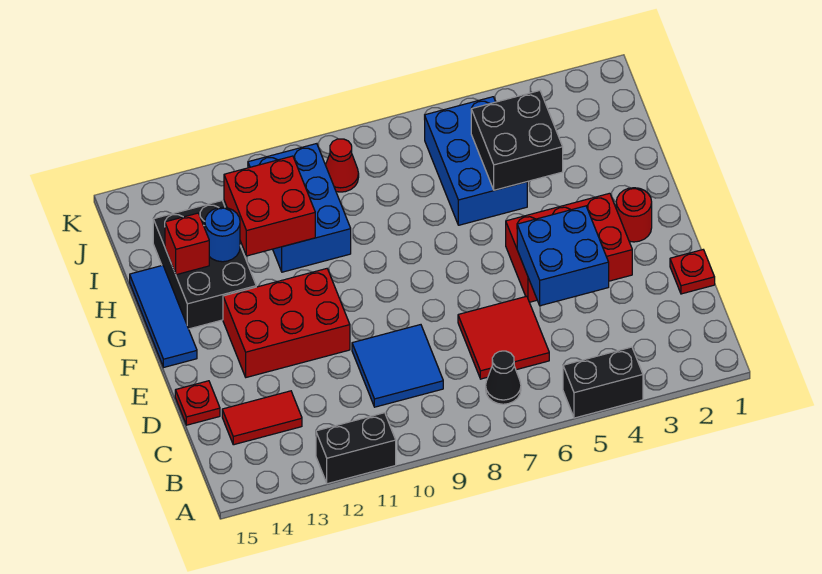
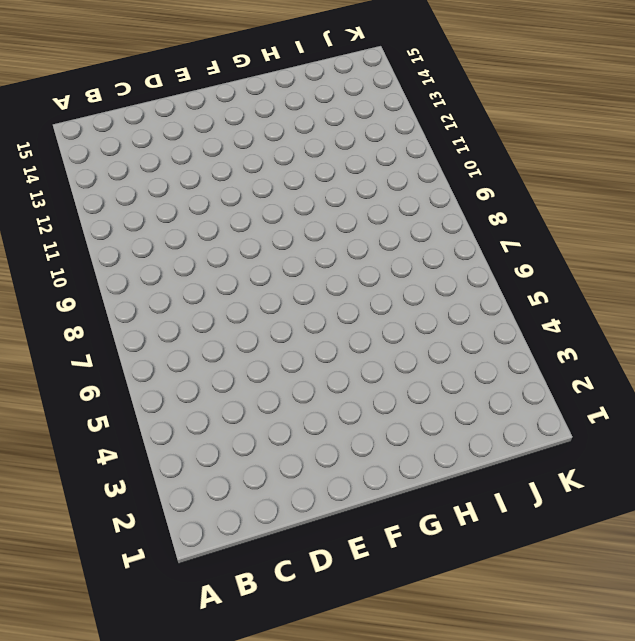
none -> black 1x2 brick [563,347,643,418]
none -> black 1x2 brick [316,413,396,484]
none -> black 1x1 cone [486,351,521,404]

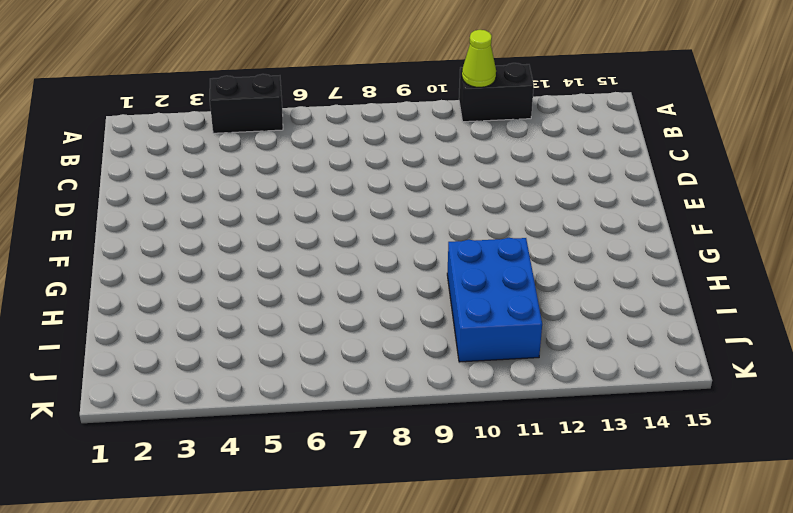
lime 1x1 cone [462,30,496,87] -> none
none -> black 1x1 cone [486,351,521,404]
none -> red 2x2 tile [458,296,549,379]
none -> blue 2x2 tile [352,325,443,407]

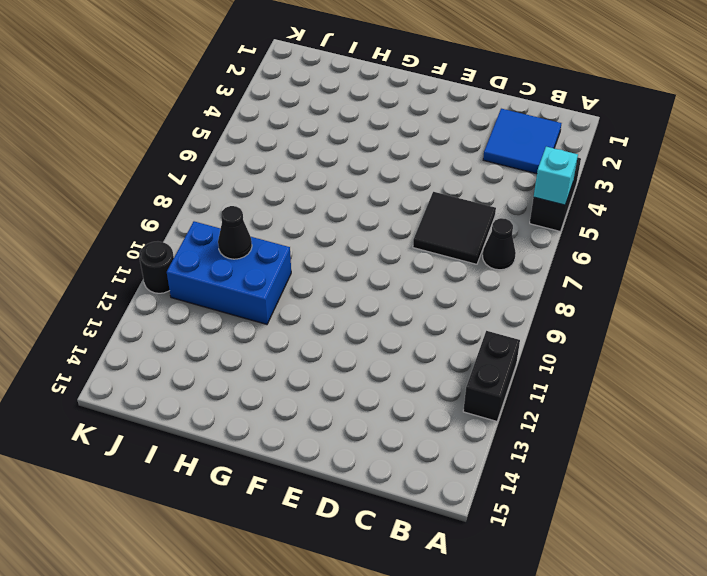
cyan 1x1 brick [534,147,578,205] -> none
blue 2x2 tile [483,109,561,174] -> blue 2x2 tile moved to [352,325,443,407]
black 2x2 tile [413,192,496,264] -> red 2x2 tile [458,296,549,379]
black 1x1 cone [218,206,252,259] -> none
black 1x1 round brick [139,242,174,293] -> none
none -> red 1x2 tile [222,391,302,445]
none -> red 1x1 plate [670,250,715,294]
none -> red 1x1 plate [175,381,220,425]

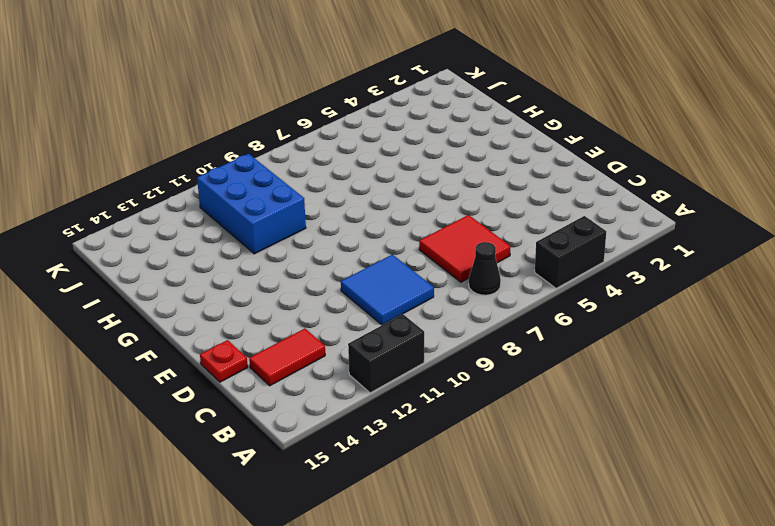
none -> red 1x1 plate [670,250,715,294]
none -> red 2x3 brick [506,193,632,302]
none -> red 2x3 brick [223,269,350,377]

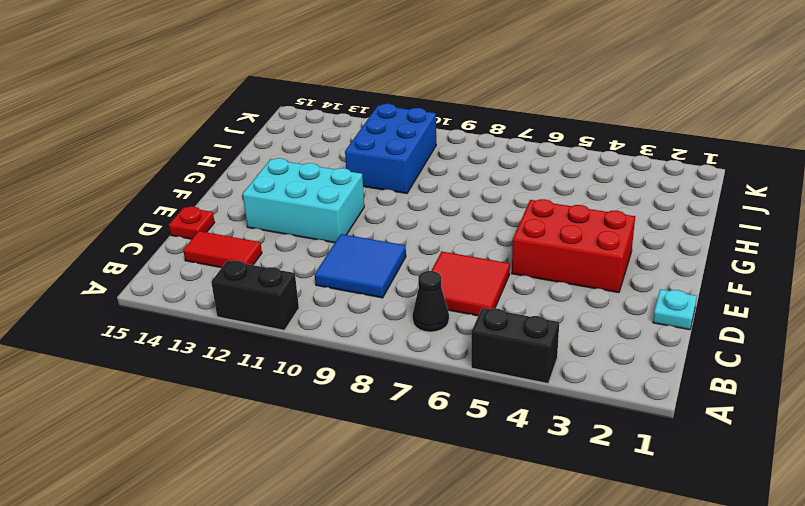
cyan 1x1 plate [653,289,697,330] -> red 1x1 plate [670,250,715,294]
cyan 2x3 brick [243,158,364,243] -> red 2x3 brick [223,269,350,377]
none -> red 1x1 round brick [616,188,652,242]
none -> blue 1x3 tile [130,265,197,367]
none -> black 2x3 brick [153,201,256,329]

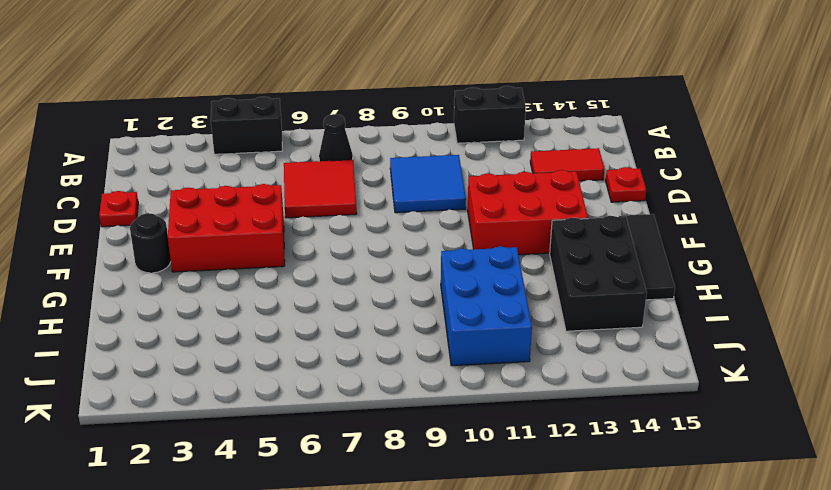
black 1x1 round brick [130,213,171,273] -> red 1x1 round brick [616,188,652,242]
black 1x3 tile [619,214,675,300] -> blue 1x3 tile [130,265,197,367]
none -> blue 2x3 brick [425,97,527,225]
none -> red 1x1 cone [326,139,359,192]
none -> blue 2x2 brick [517,206,609,306]

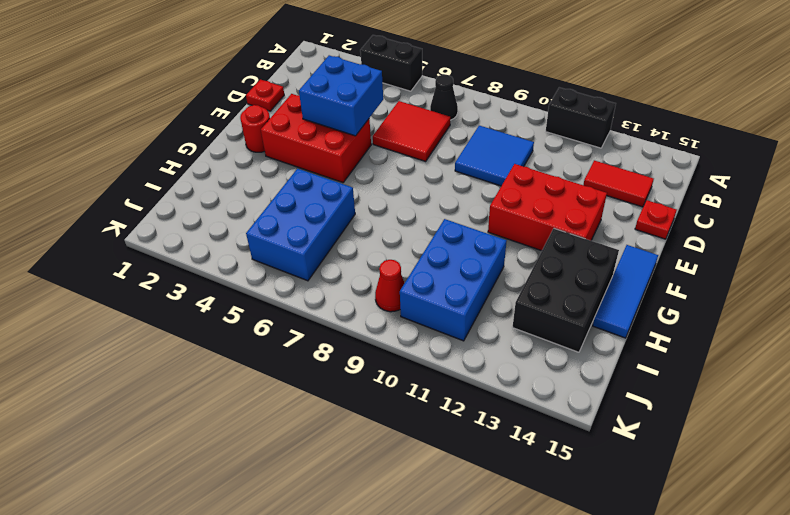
none -> black 2x2 brick [471,91,563,190]
none -> red 2x2 brick [224,156,315,256]
none -> blue 1x1 round brick [205,207,240,262]

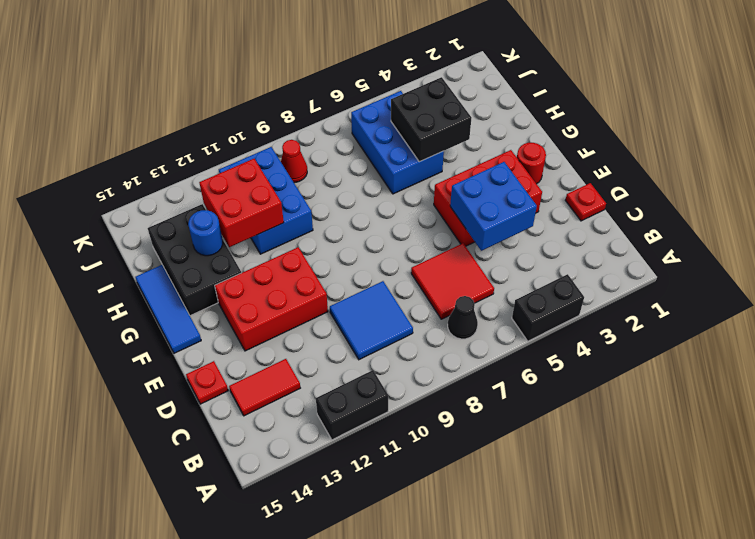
none -> red 1x1 brick [165,213,209,275]

